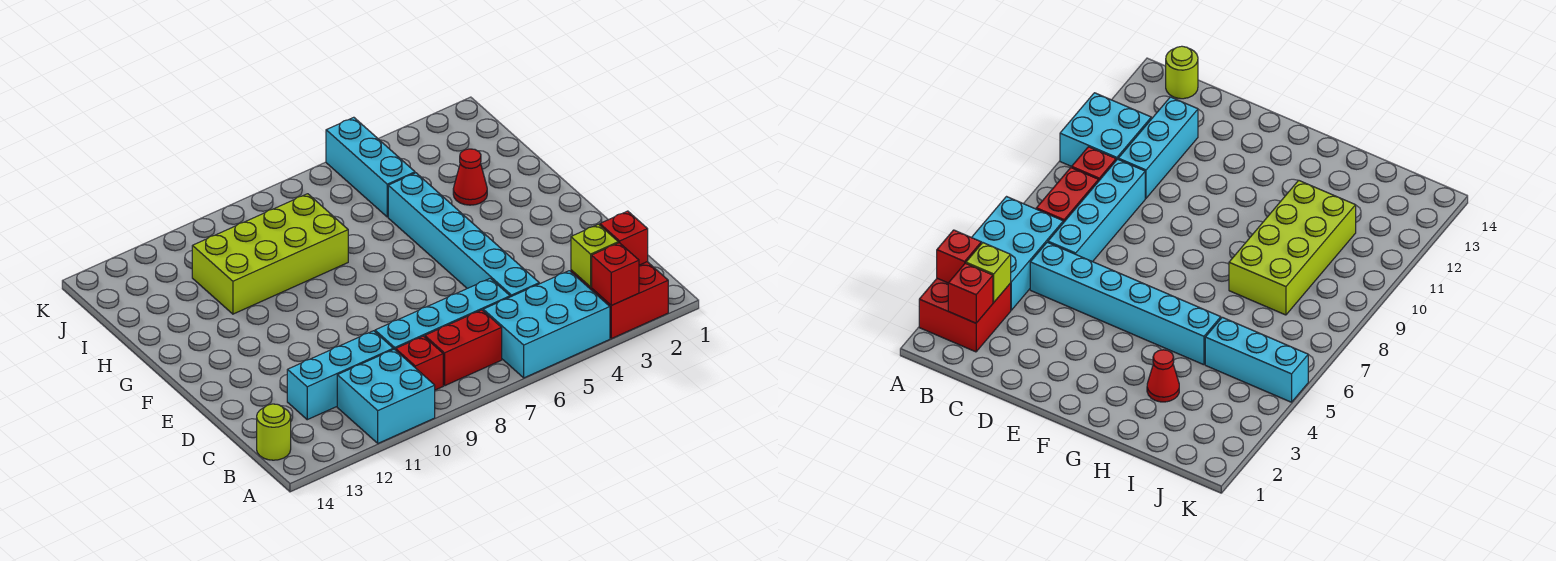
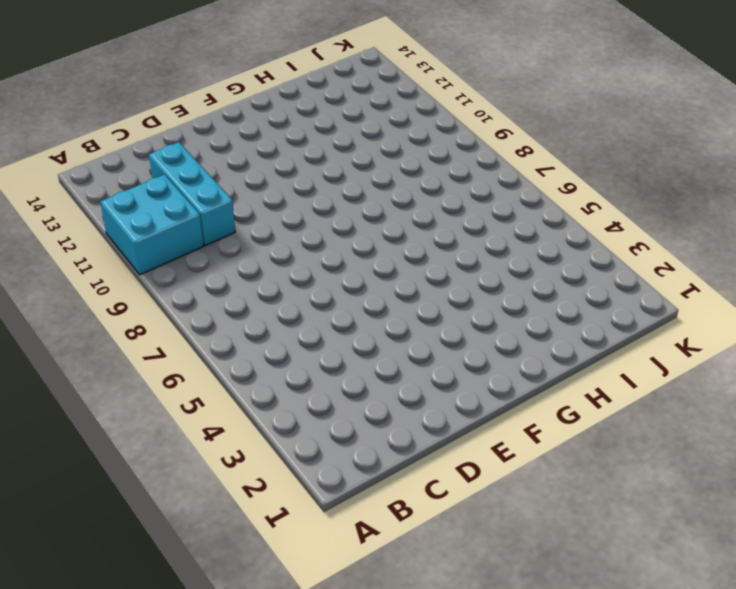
none -> red 2x2 brick [571,262,668,339]
none -> cyan 2x3 brick [483,271,610,378]
none -> red 1x2 brick [425,310,502,386]

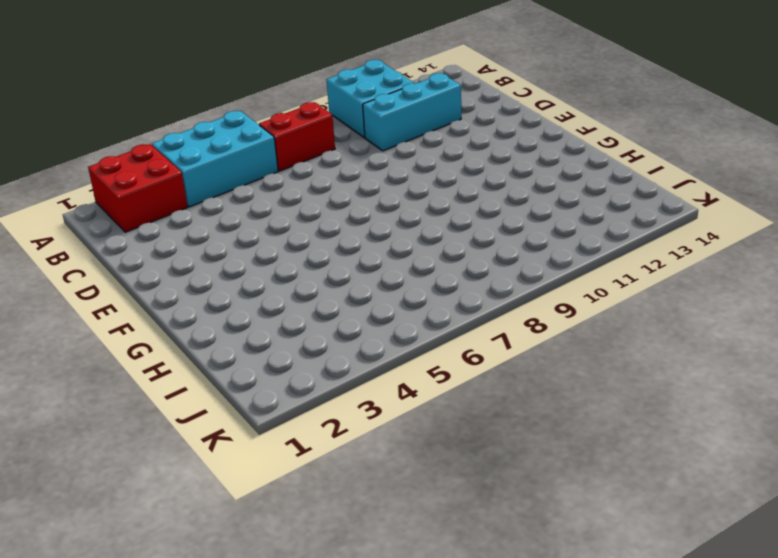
none -> red 1x1 brick [396,336,443,390]
none -> lime 1x1 round brick [257,404,291,460]
none -> cyan 1x6 brick [388,173,539,297]

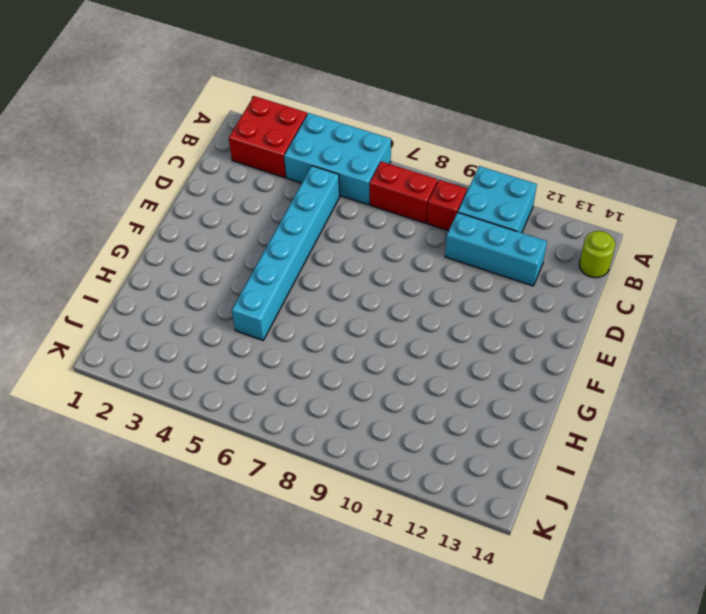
none -> cyan 1x4 brick [375,278,510,350]
none -> red 1x1 cone [453,149,487,205]
none -> lime 2x4 brick [192,194,348,314]

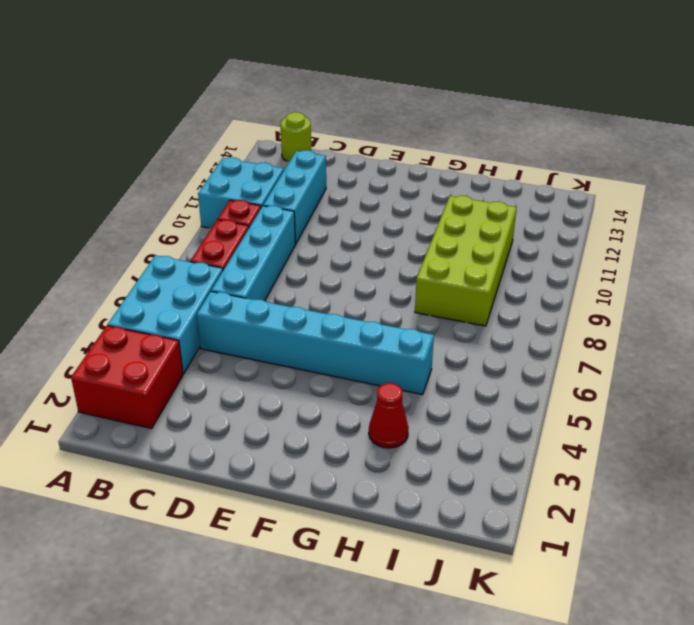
none -> cyan 1x3 brick [326,117,415,217]
none -> red 1x1 brick [592,243,639,305]
none -> red 1x1 brick [600,211,648,265]

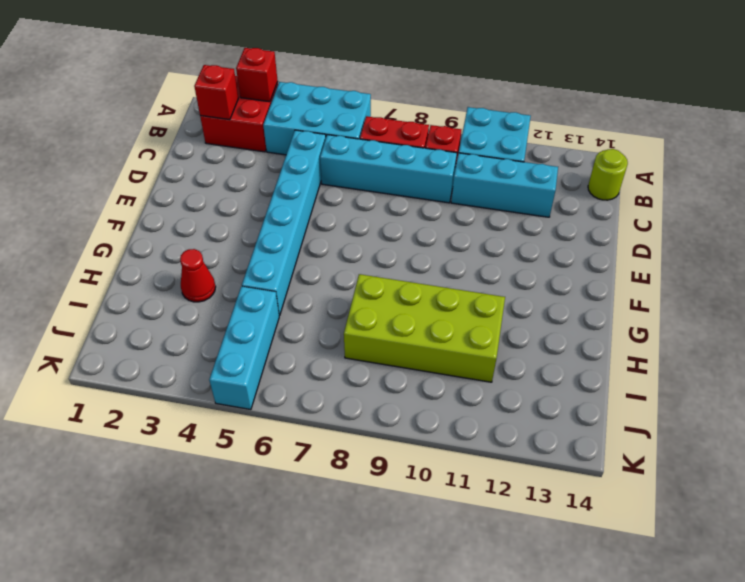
none -> lime 1x1 brick [571,224,618,287]

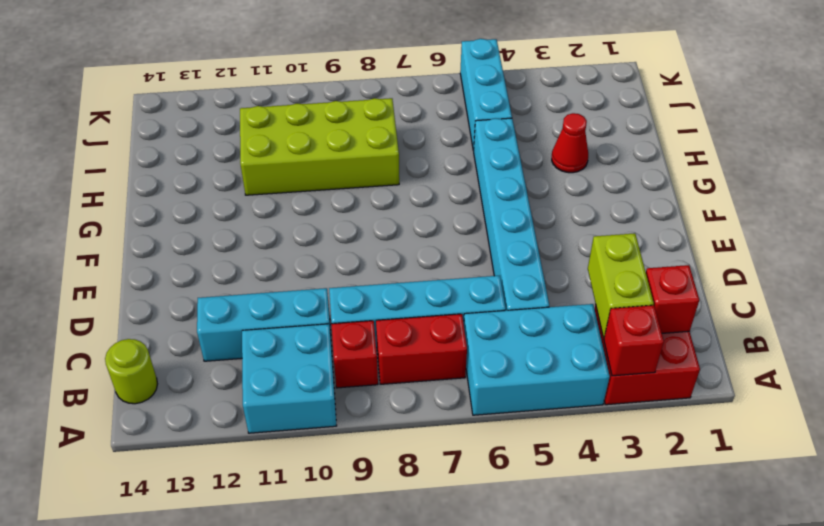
lime 1x2 brick [588,233,654,338] -> lime 1x1 brick [571,224,618,287]

